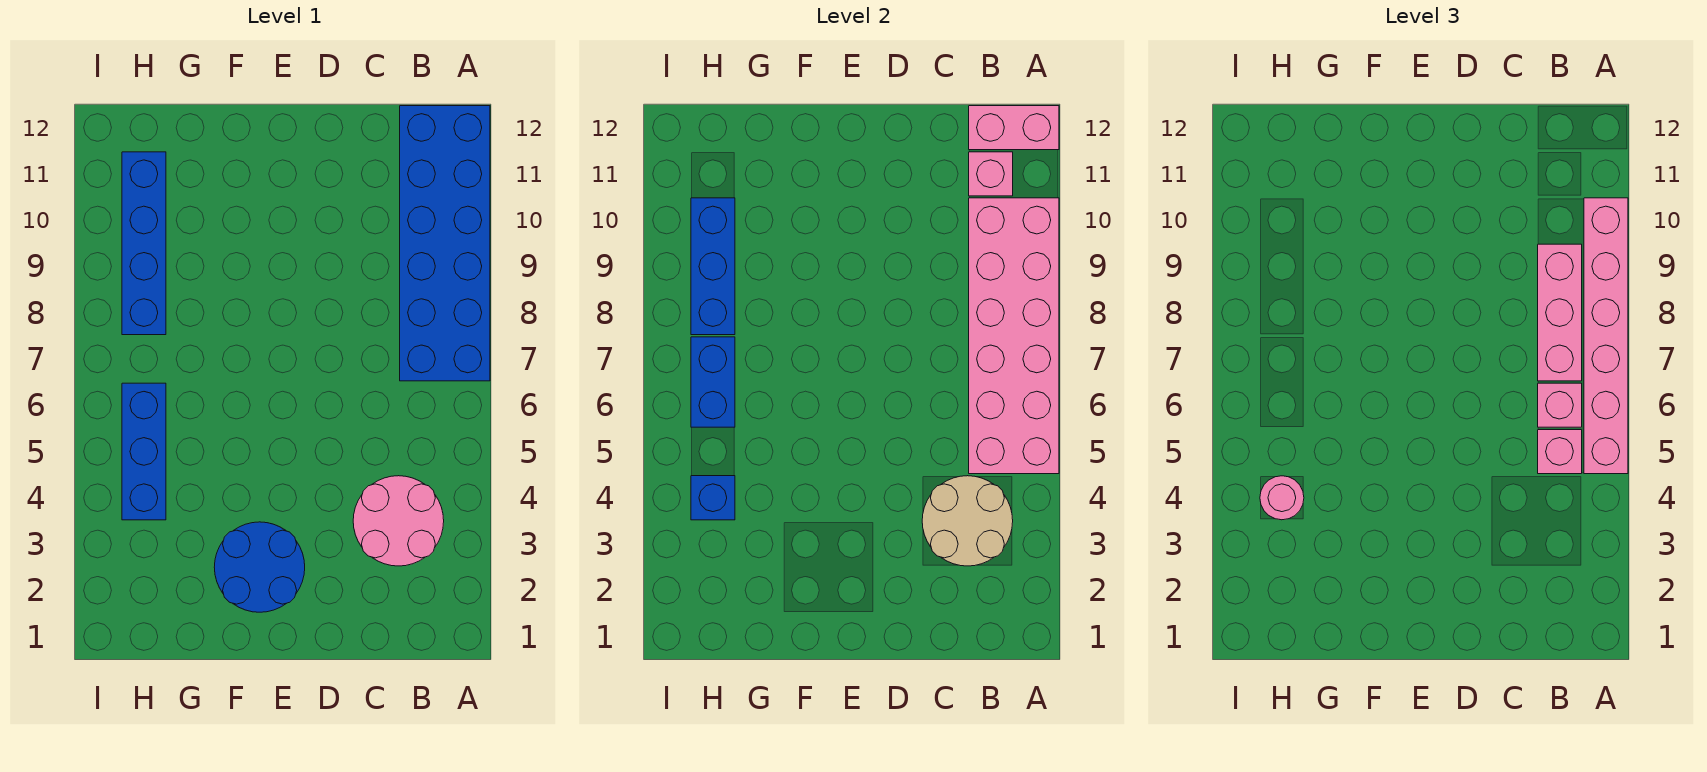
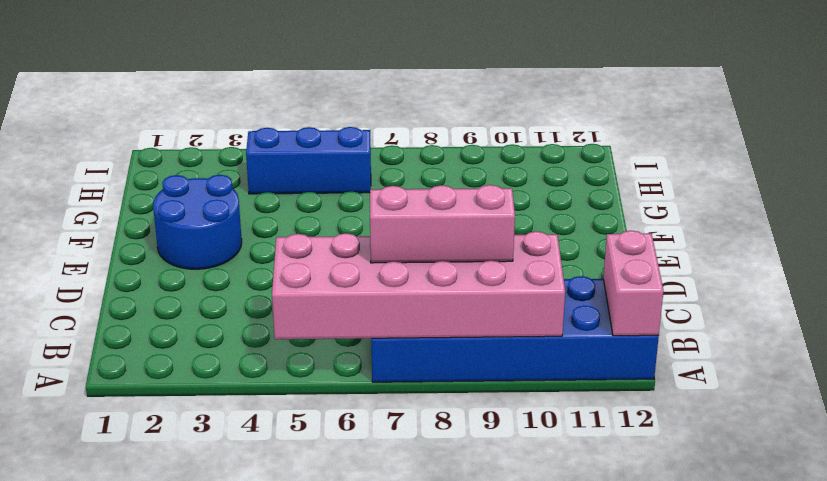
none -> pink 2x2 round brick [353,476,444,566]
none -> blue 1x4 brick [122,152,166,335]
none -> tan 2x2 round brick [922,476,1013,566]

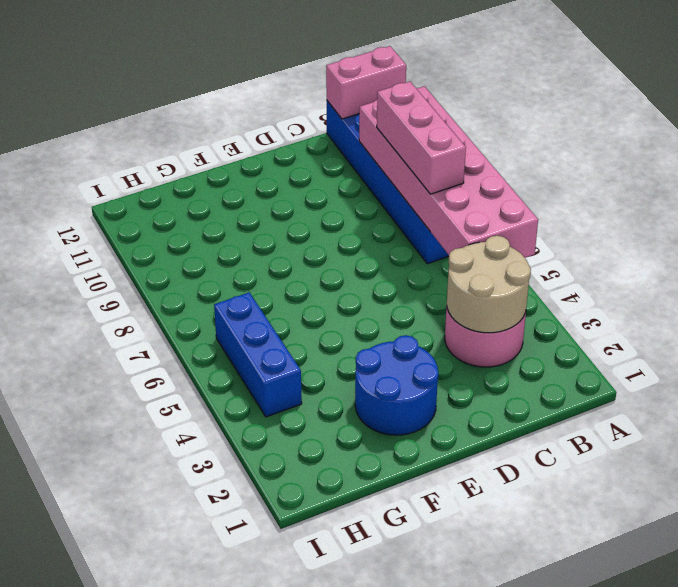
none -> blue 1x4 brick [122,152,166,335]
none -> pink 1x1 brick [969,152,1013,196]
none -> blue 1x1 brick [691,476,735,520]

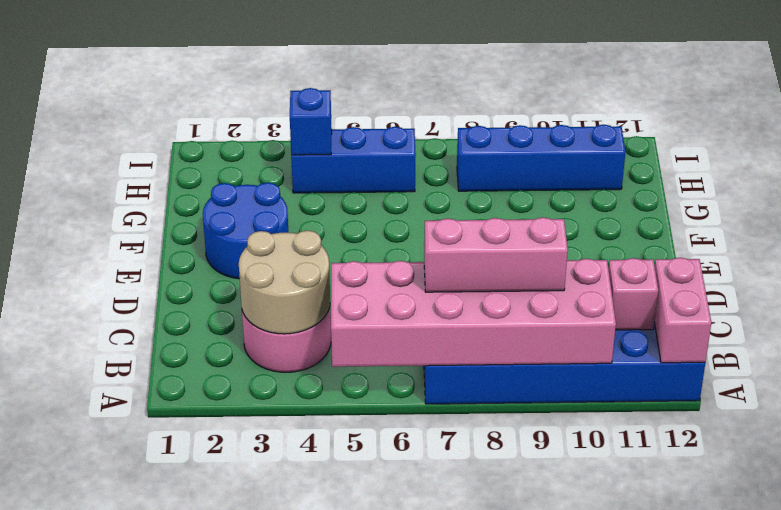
none -> blue 1x2 brick [691,337,735,427]
none -> blue 1x3 brick [691,198,735,335]
none -> pink 1x6 brick [1584,198,1628,474]

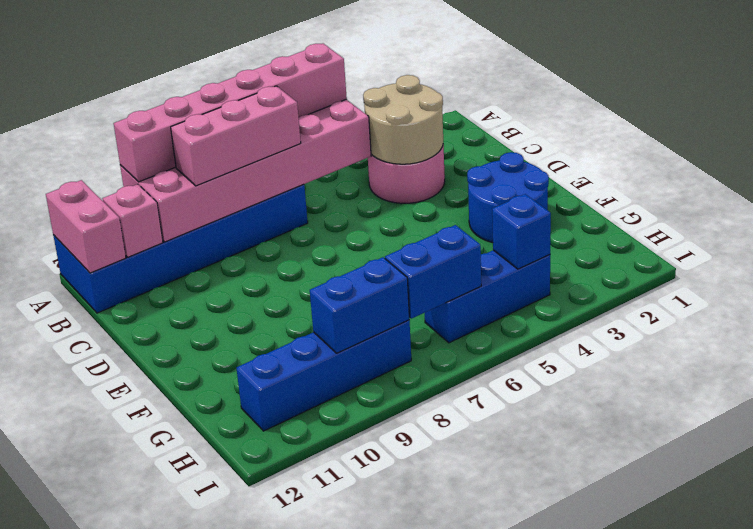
blue 1x2 brick [310,257,409,353] -> blue 1x3 brick [691,198,735,335]
none -> pink 1x1 brick [1538,430,1582,474]
none -> pink 1x1 brick [1538,383,1582,427]
none -> pink 1x1 round brick [1260,476,1304,520]

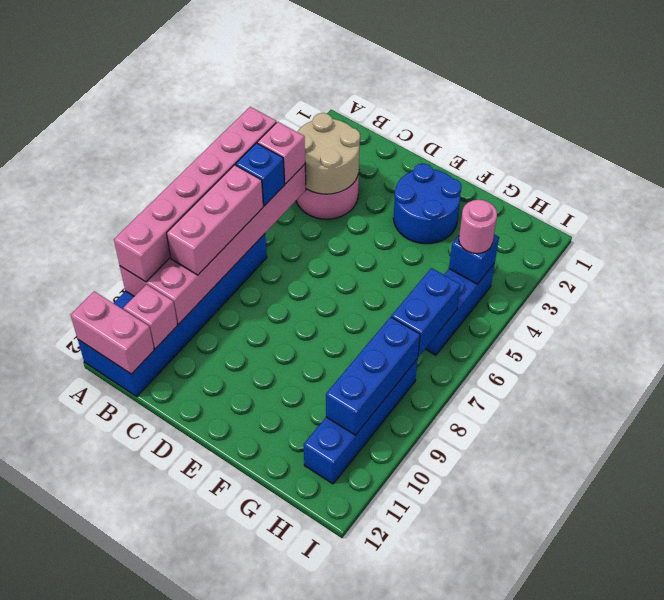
blue 1x1 brick [236,143,285,206] -> pink 1x1 brick [1538,383,1582,427]

